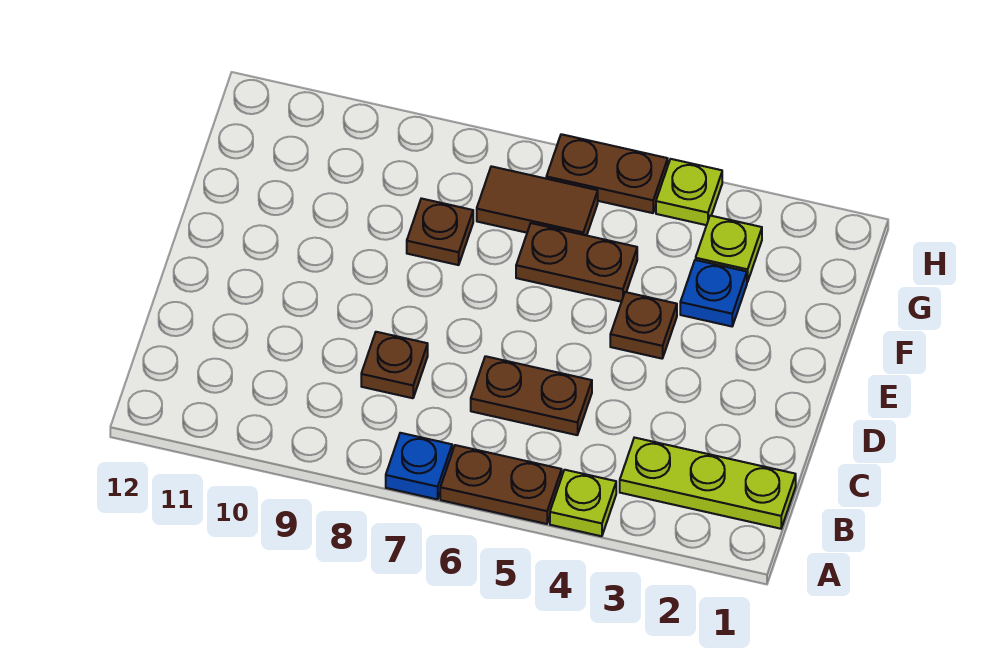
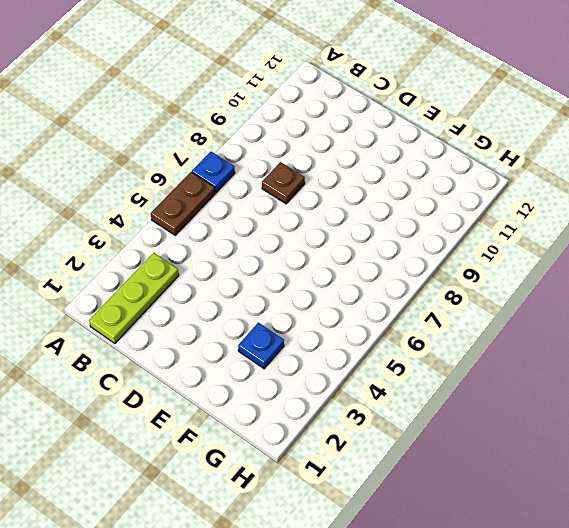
none -> lime 1x1 plate [550,470,616,536]
none -> brown 1x2 plate [471,356,592,435]
none -> brown 1x1 plate [610,292,677,359]

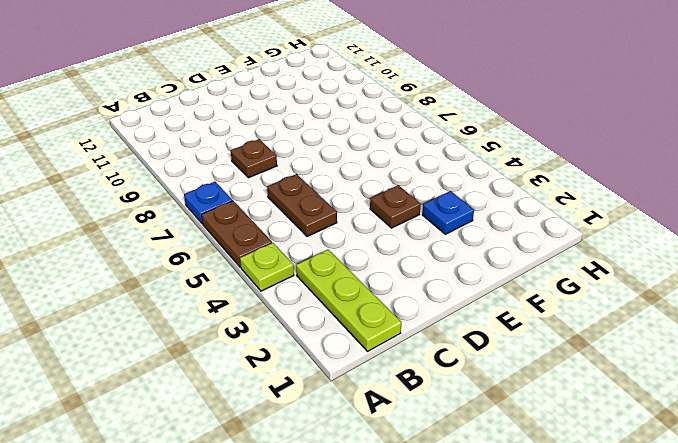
none -> brown 1x2 plate [516,223,637,302]
none -> brown 1x1 plate [407,198,473,265]
none -> lime 1x1 plate [696,216,762,282]

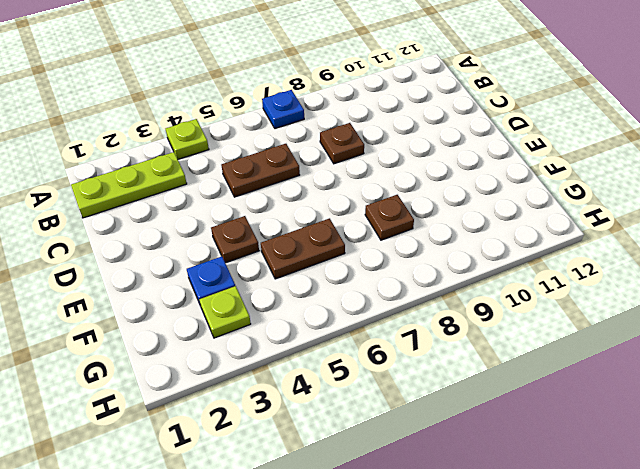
none -> brown 1x2 plate [440,445,562,524]
none -> brown 1x2 tile [477,166,598,236]
none -> lime 1x1 plate [656,159,722,225]

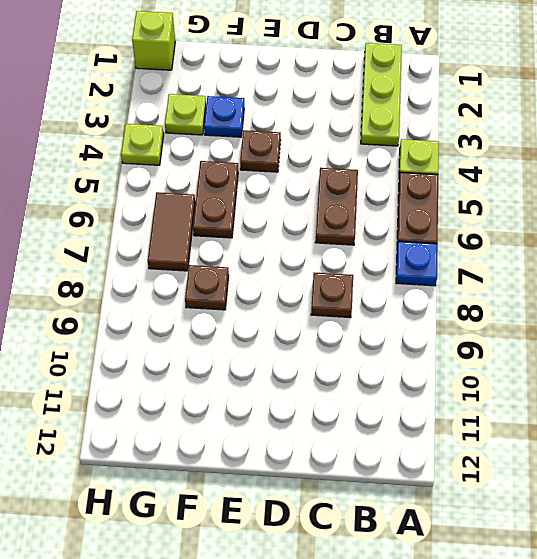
lime 1x1 brick [132,11,175,70] -> none
none -> brown 1x2 plate [546,134,668,213]

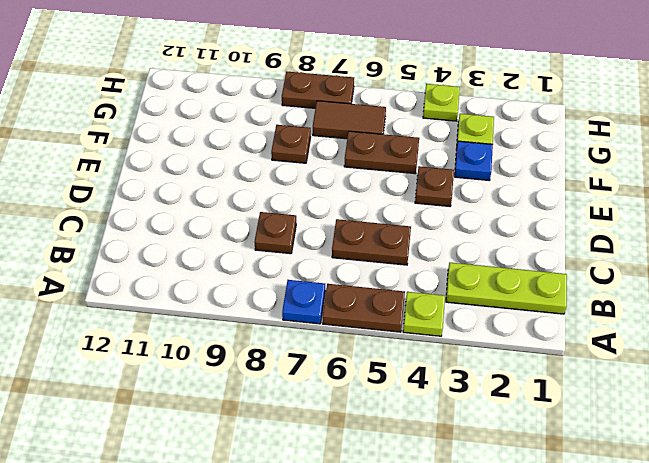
brown 1x2 plate [282,72,354,108] -> brown 1x2 plate moved to [546,134,668,213]

